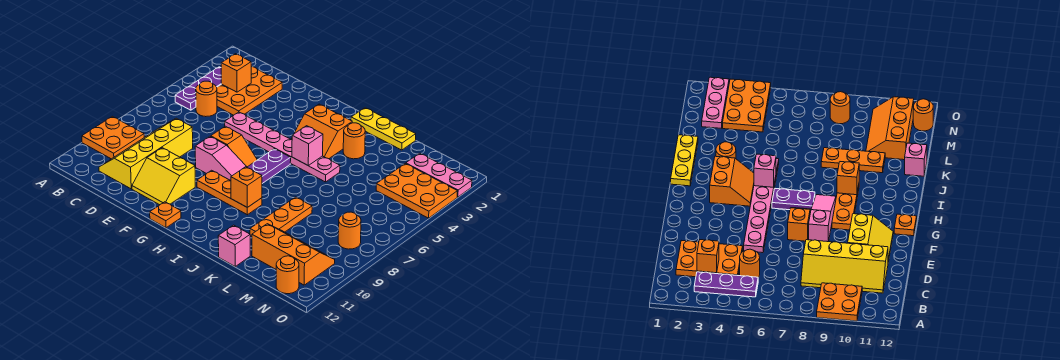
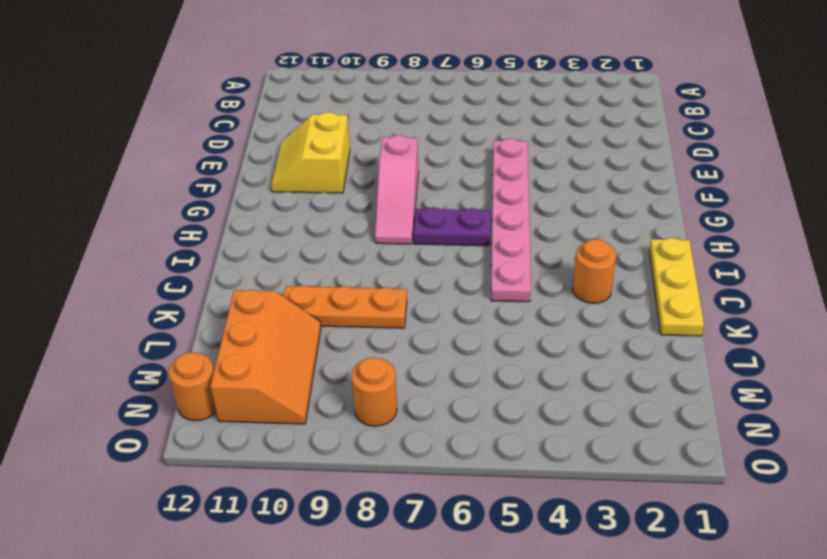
none -> orange 2x2 plate [82,116,144,159]
none -> purple 1x3 plate [175,67,221,110]
none -> orange 2x3 plate [217,67,282,115]

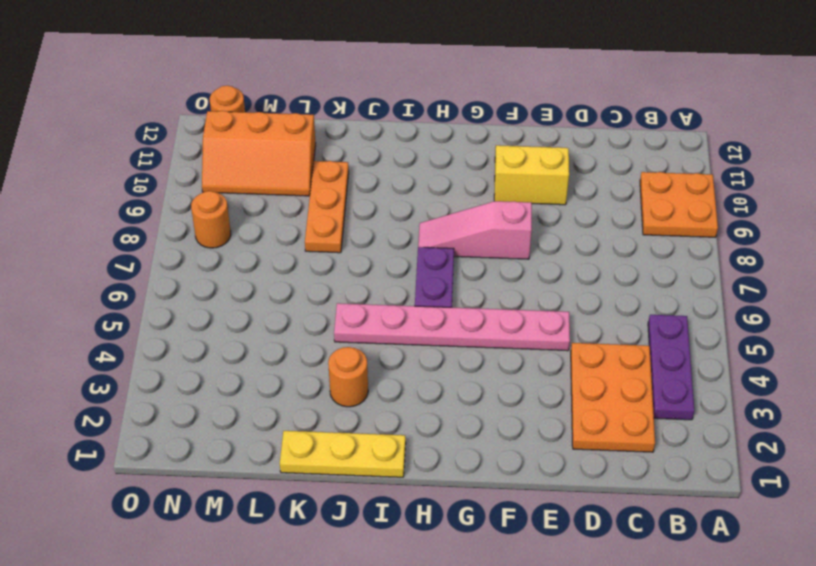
none -> orange 1x1 round brick [196,81,217,117]
none -> yellow 2x4 slope [99,118,193,189]
none -> orange 1x2 slope [211,126,257,167]

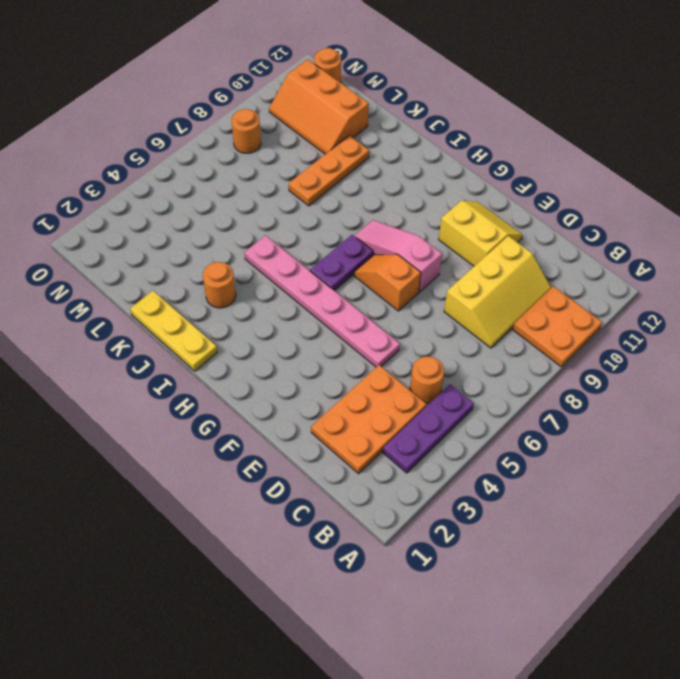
yellow 2x3 slope [444,236,551,348] -> yellow 2x4 slope [99,118,193,189]
none -> orange 1x3 plate [197,170,262,215]
none -> orange 1x1 plate [150,202,181,228]
none -> orange 2x2 slope [291,104,352,159]

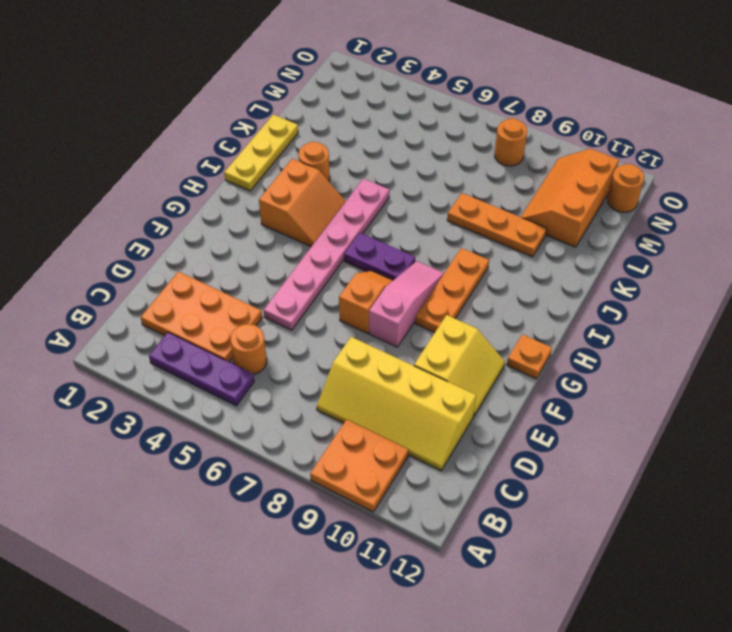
none -> pink 1x1 brick [218,225,250,266]
none -> pink 1x3 plate [406,153,472,197]
none -> orange 2x3 plate [376,163,457,218]

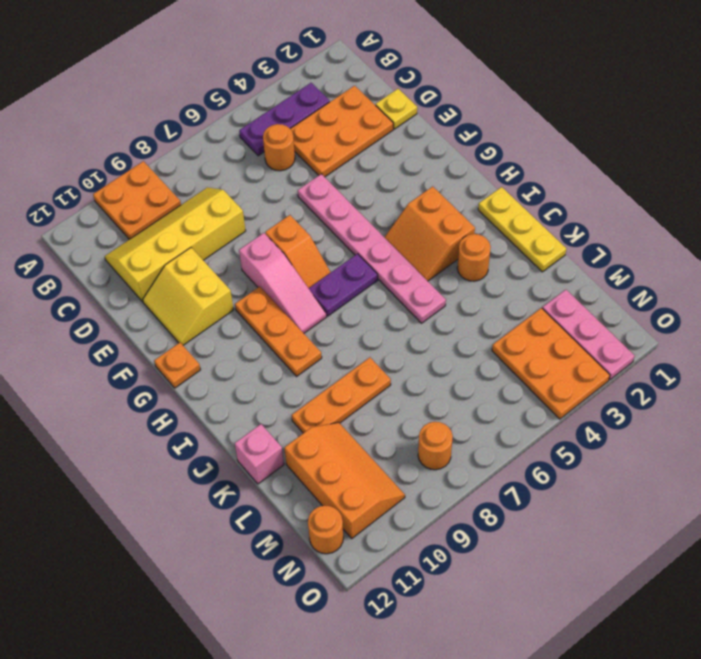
yellow 1x1 plate [376,89,417,129] -> none
none -> orange 1x1 brick [221,54,251,92]
none -> pink 1x1 brick [292,126,323,166]
none -> orange 1x1 brick [231,167,262,207]

